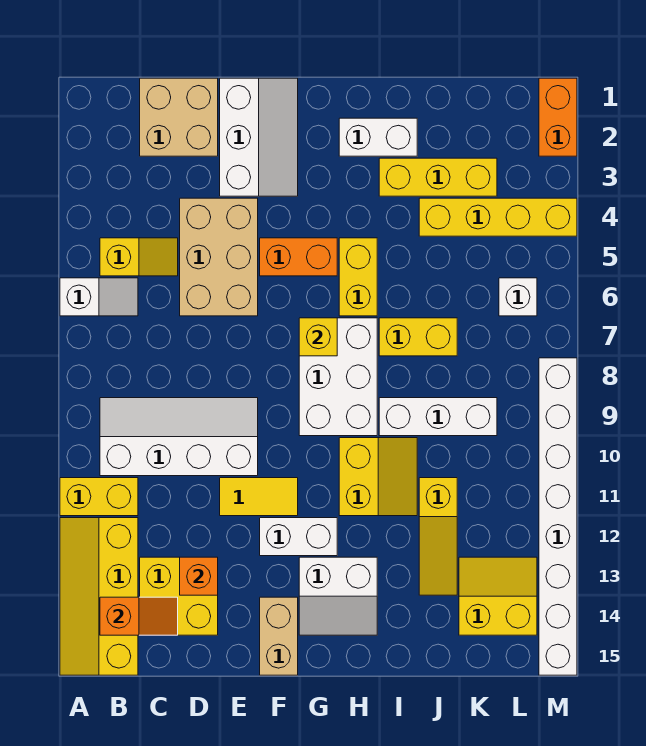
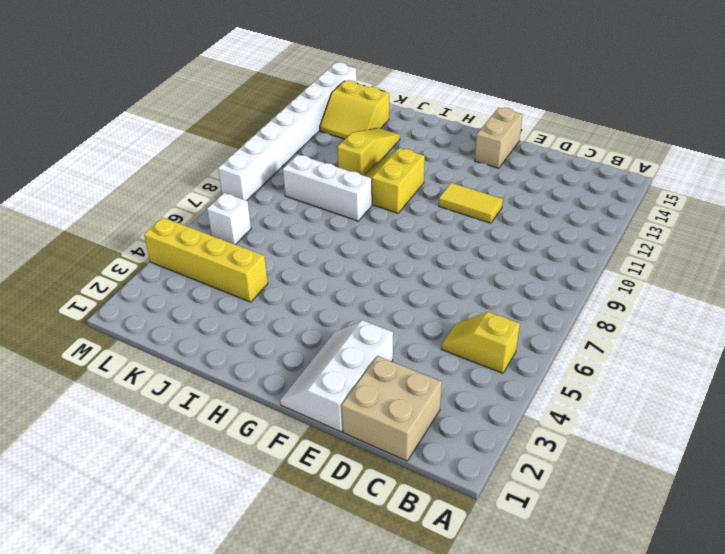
none -> white 1x2 slope [60,278,138,316]
none -> yellow 1x2 brick [60,478,138,516]
none -> yellow 2x4 slope [60,518,138,675]
none -> white 2x4 slope [100,398,258,476]

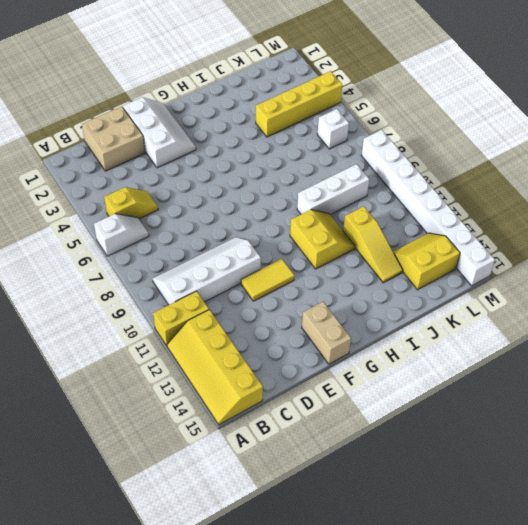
none -> yellow 2x2 brick [140,557,218,635]
none -> tan 2x3 brick [180,198,258,316]
none -> orange 1x2 brick [260,238,337,276]
none -> white 1x2 brick [260,518,337,556]

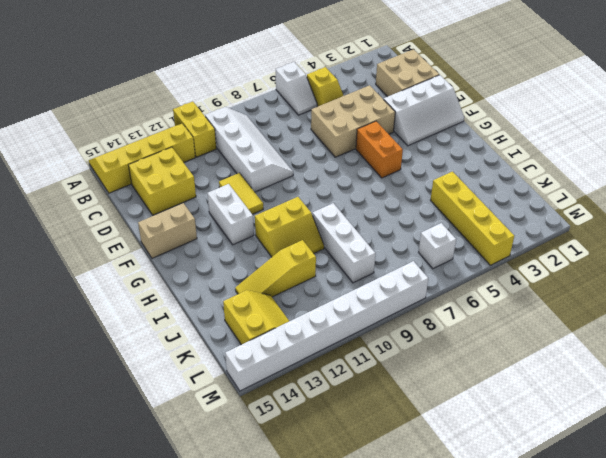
none -> white 2x3 brick [299,318,377,436]
none -> white 2x2 slope [299,557,377,635]
none -> white 1x2 brick [339,118,417,156]
none -> yellow 1x2 brick [339,238,377,316]

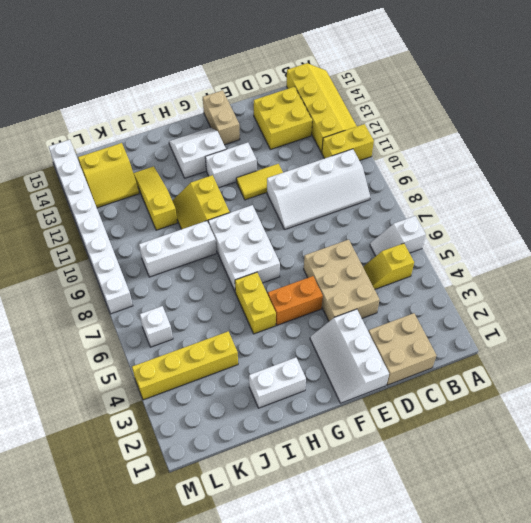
none -> yellow 1x3 brick [379,158,497,196]
none -> yellow 1x2 brick [379,318,457,356]
none -> orange 1x2 brick [539,78,577,156]
none -> orange 1x2 slope [100,597,178,635]

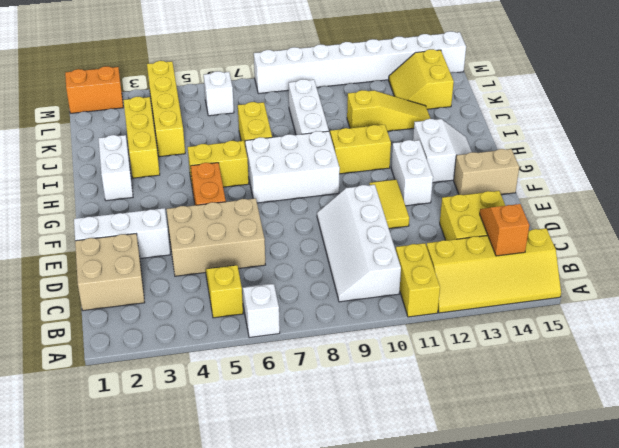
none -> orange 1x1 brick [180,557,218,595]
none -> yellow 1x1 brick [299,318,337,356]

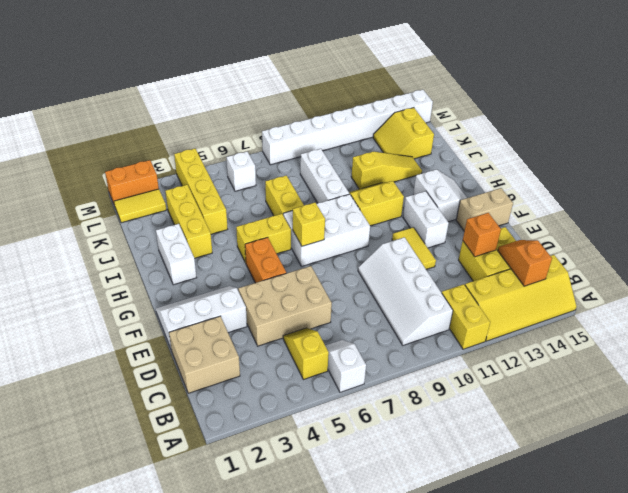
yellow 1x2 tile [114,189,166,223] -> none

